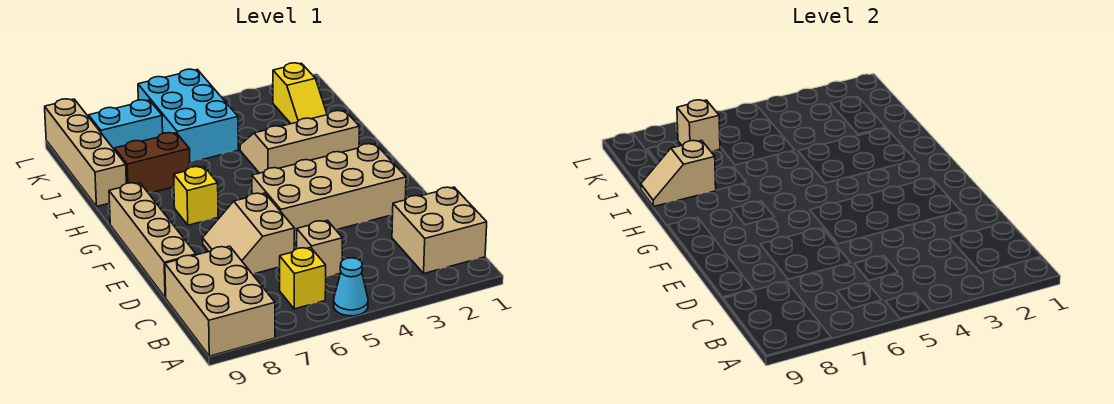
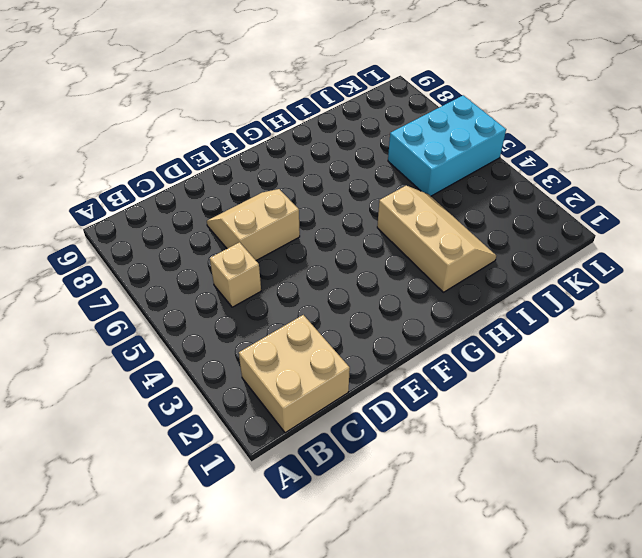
none -> cyan 1x1 cone [334,258,368,316]
none -> tan 2x3 brick [165,246,275,356]
none -> yellow 1x1 brick [280,247,326,309]

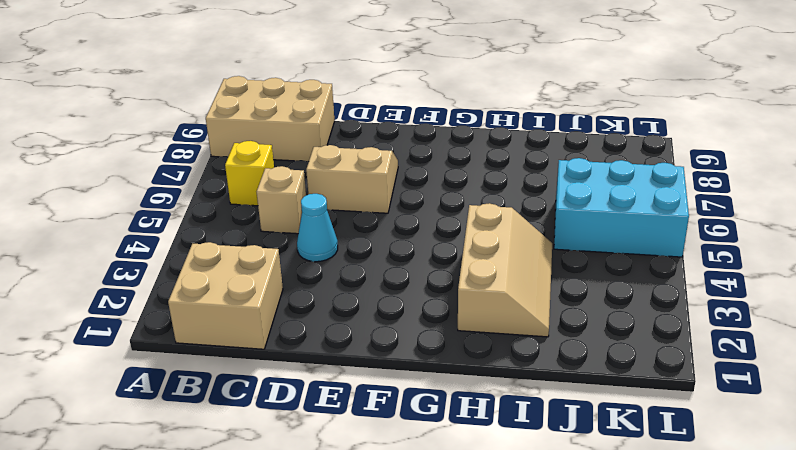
cyan 1x1 cone [297,194,338,262] -> cyan 1x1 cone moved to [334,258,368,316]
none -> tan 1x4 brick [109,183,196,298]
none -> tan 2x4 brick [252,144,406,241]
none -> yellow 1x1 brick [174,167,218,225]

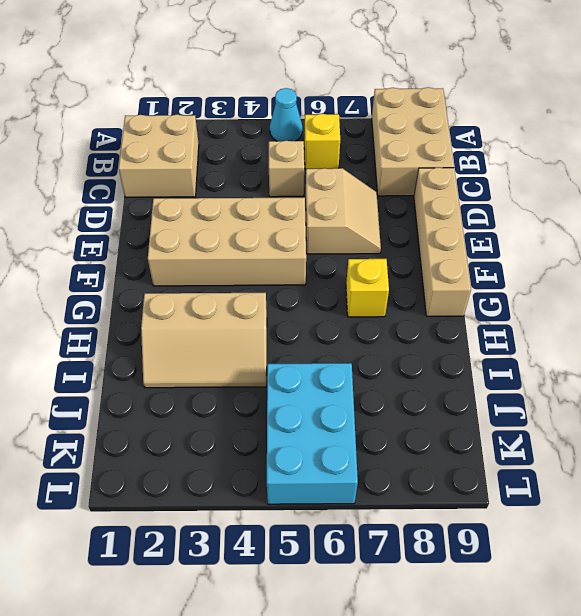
none -> brown 1x2 brick [115,133,190,193]
none -> tan 1x4 brick [45,99,126,207]
none -> yellow 1x2 slope [273,63,327,124]

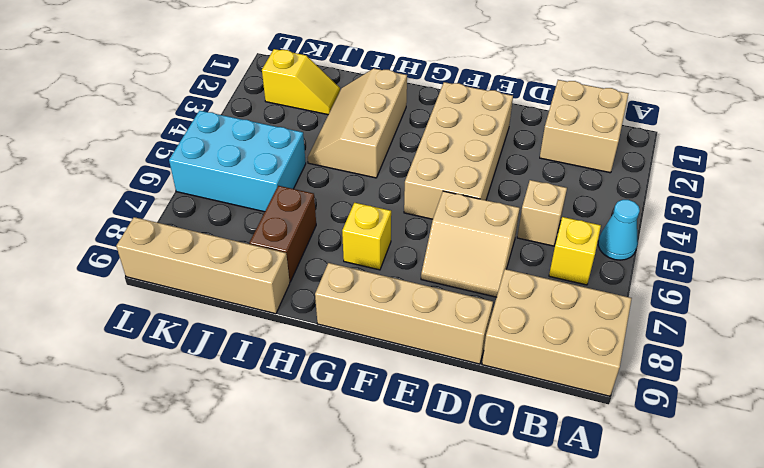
none -> cyan 1x2 brick [89,100,163,150]
none -> tan 1x2 slope [641,141,716,207]
none -> tan 1x1 brick [677,100,720,151]

